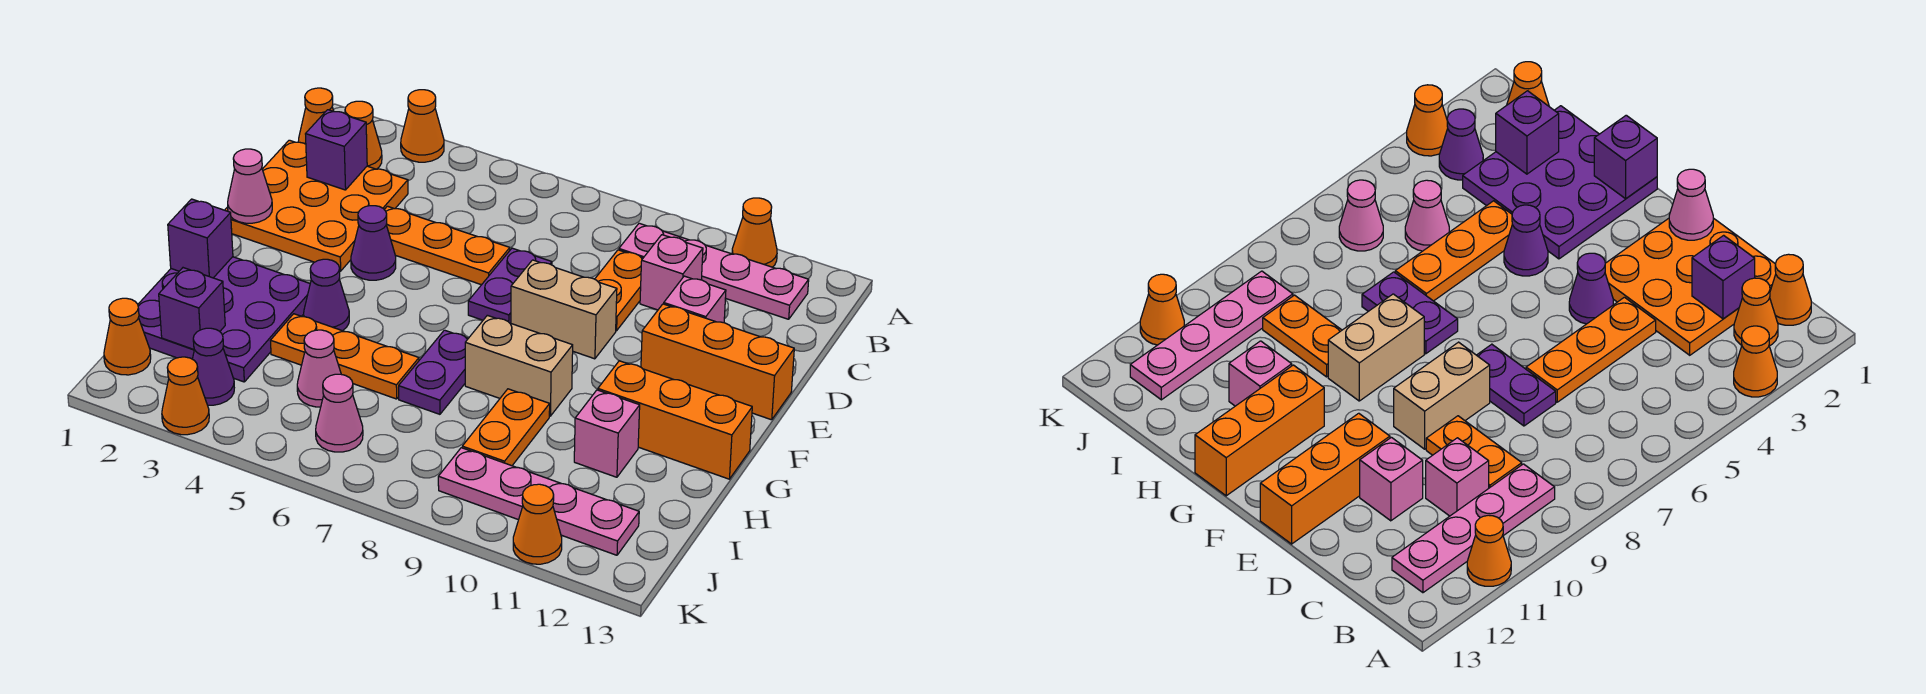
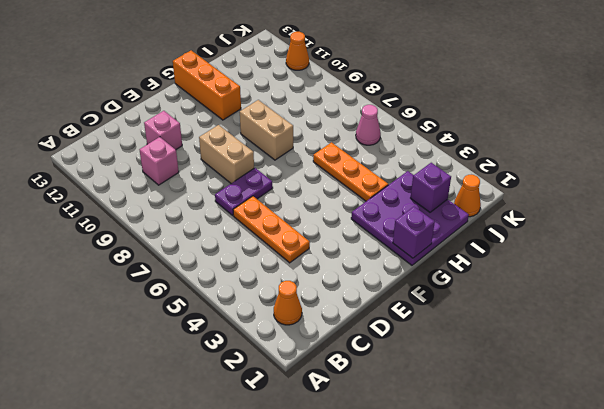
none -> orange 1x1 cone [401,90,444,162]
none -> orange 1x1 cone [732,198,777,267]
none -> orange 1x1 cone [298,88,333,144]
none -> pink 1x4 plate [619,223,809,319]

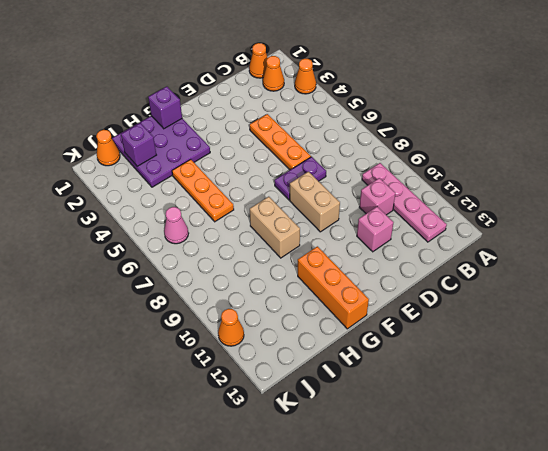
none -> orange 1x1 cone [732,198,777,267]
none -> orange 3x3 plate [225,140,408,271]
none -> orange 1x2 plate [595,250,643,331]
none -> purple 1x1 cone [351,206,396,280]

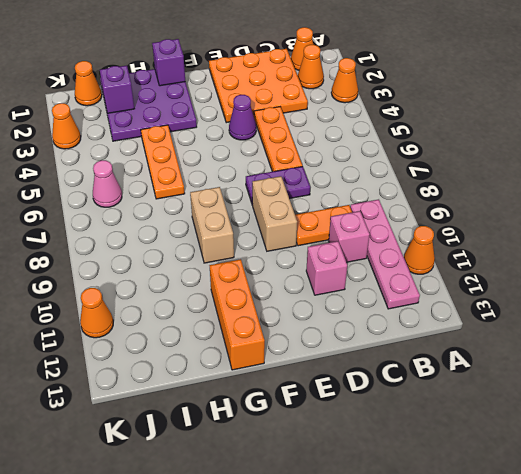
none -> orange 1x3 brick [641,304,794,420]
none -> purple 1x1 cone [304,259,349,331]
none -> purple 1x2 plate [399,330,468,414]
none -> orange 1x2 plate [462,389,550,466]

